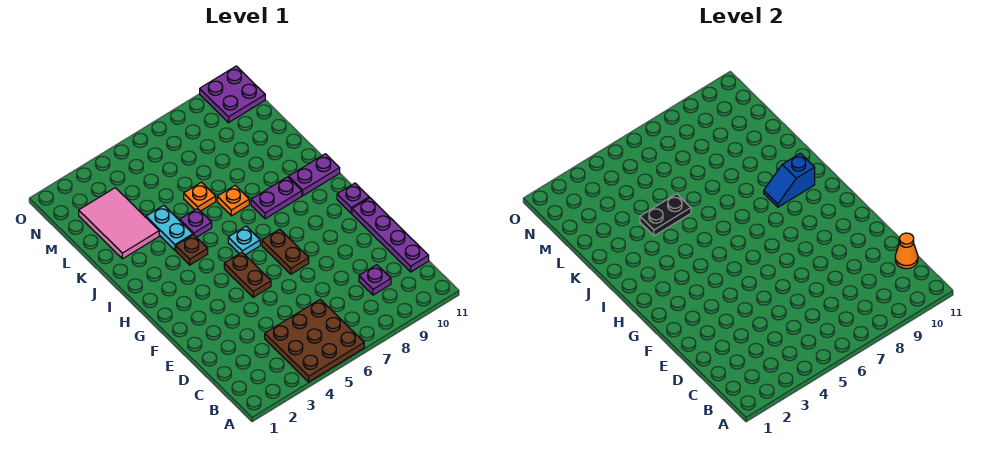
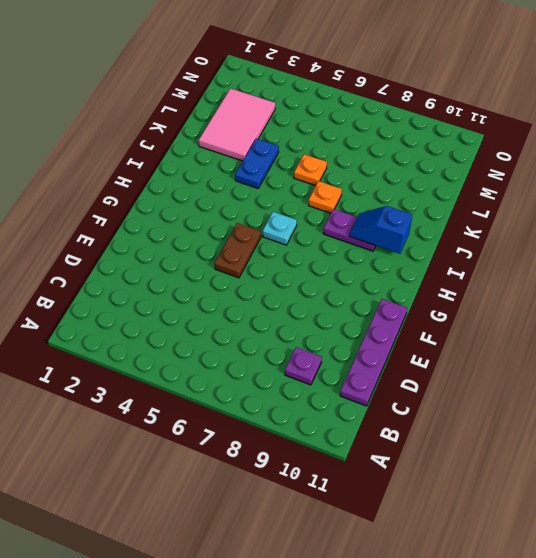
blue 1x2 plate [235,138,279,188] -> cyan 1x2 plate [146,205,193,250]
none -> brown 3x3 plate [265,299,364,382]
none -> brown 1x2 plate [262,229,309,274]
none -> purple 1x1 plate [337,183,369,213]

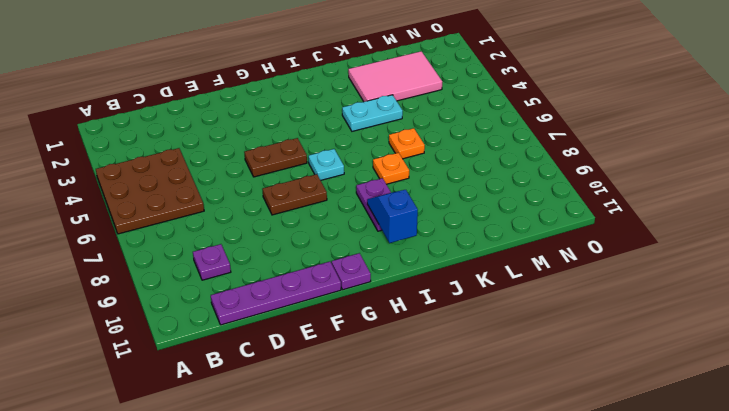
none -> brown 1x1 plate [176,235,208,265]
none -> purple 1x2 plate [289,154,340,196]
none -> purple 1x1 plate [180,208,212,237]

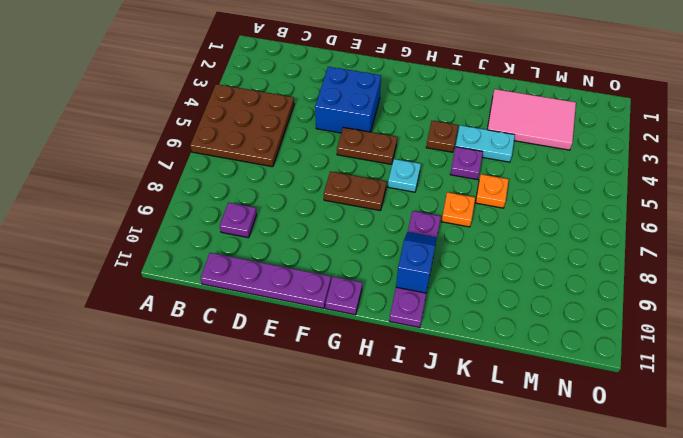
blue 2x2 brick [315,67,381,133] -> none
none -> purple 2x2 plate [200,66,265,123]
none -> orange 1x1 cone [895,233,918,269]
none -> black 1x2 plate [640,194,691,236]

